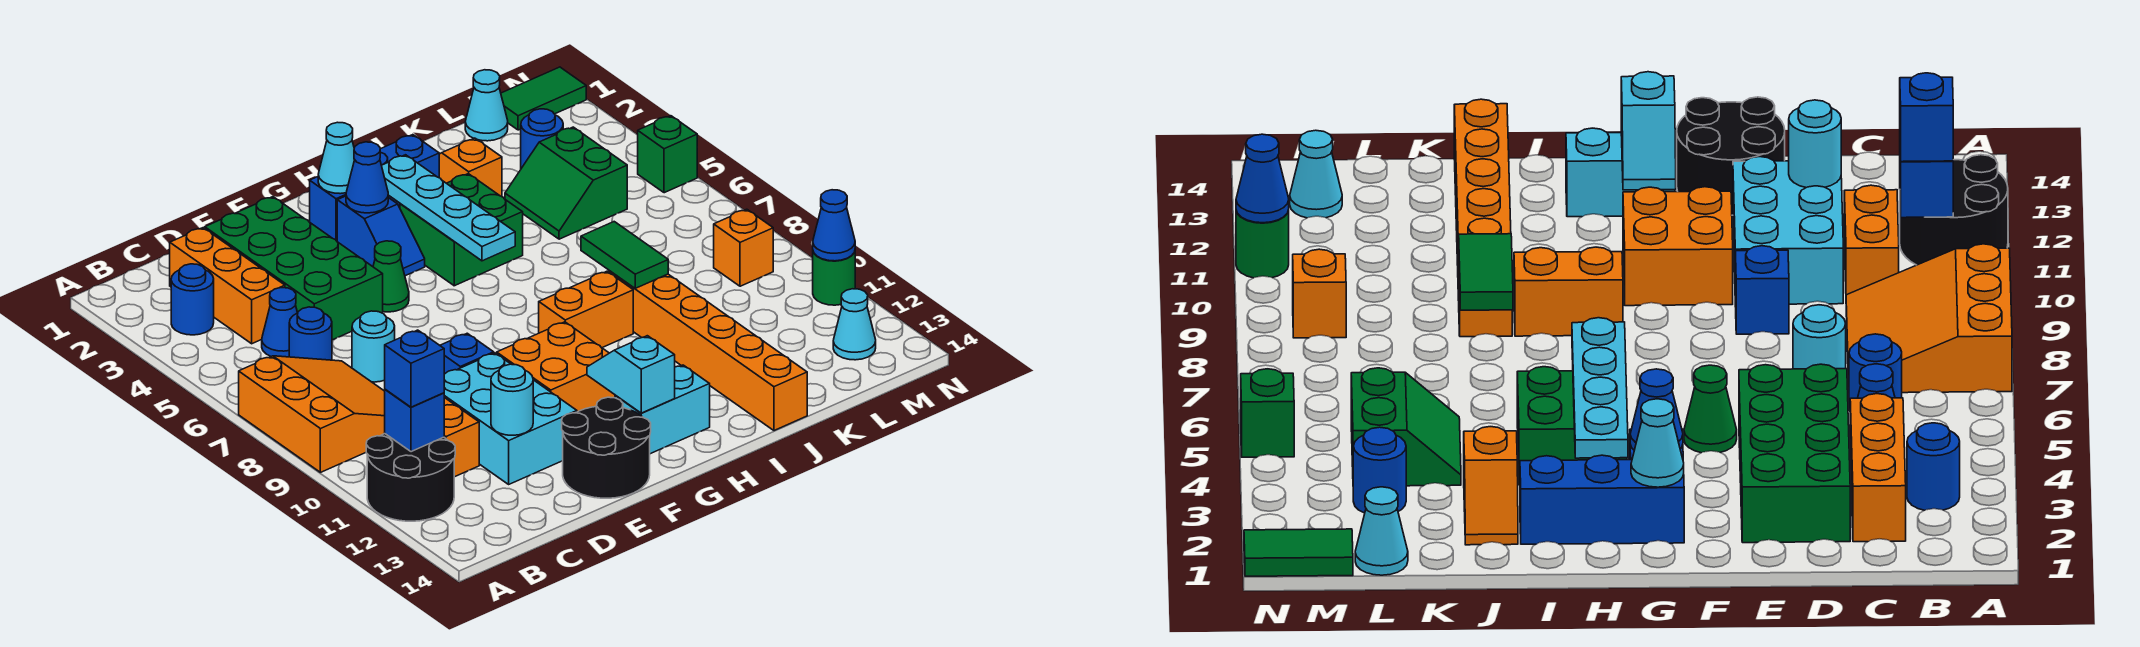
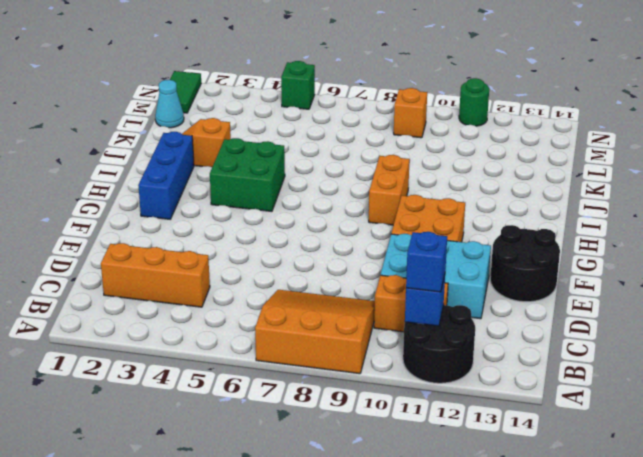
none -> blue 1x1 round brick [171,264,214,335]
none -> blue 1x1 cone [262,288,297,357]
none -> blue 1x1 round brick [289,307,332,360]
none -> green 2x4 brick [205,197,383,340]

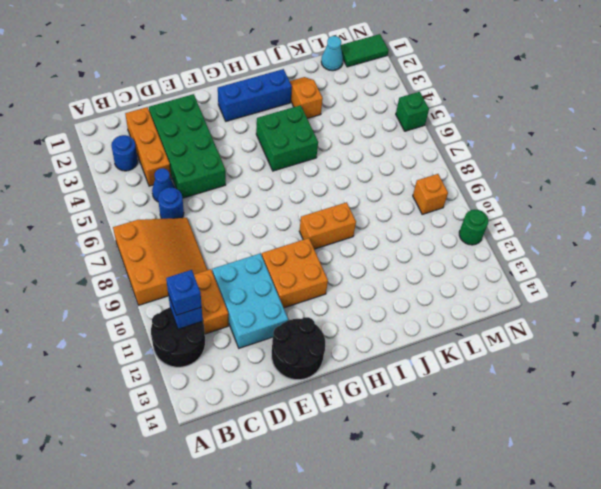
none -> cyan 1x1 round brick [352,311,395,382]
none -> blue 1x1 brick [440,333,494,374]
none -> green 1x1 cone [373,241,409,312]
none -> blue 1x2 slope [337,196,425,276]

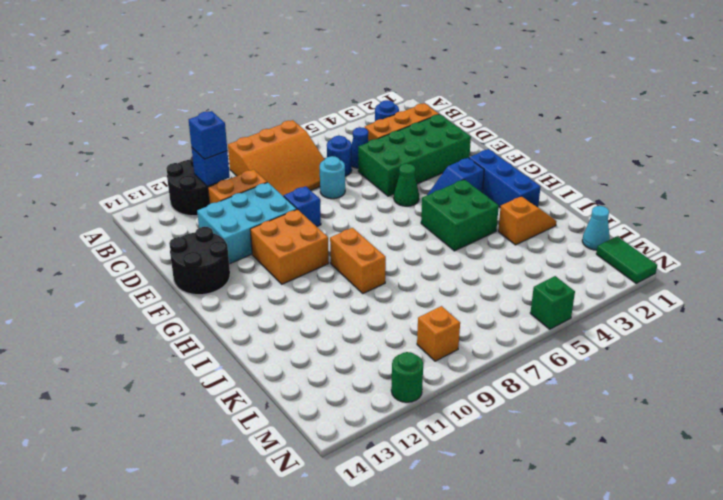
none -> cyan 1x2 brick [615,365,710,454]
none -> orange 1x6 brick [609,271,807,431]
none -> green 2x2 slope [505,127,627,239]
none -> blue 1x1 round brick [521,109,563,168]

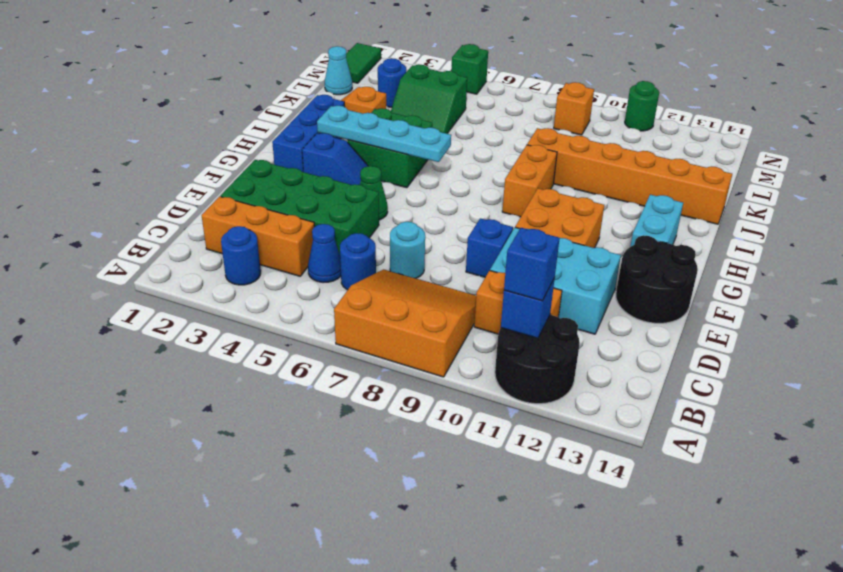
none -> cyan 1x1 cone [833,289,876,360]
none -> cyan 1x1 round brick [491,364,533,435]
none -> cyan 1x1 cone [318,122,355,194]
none -> blue 1x1 cone [346,142,388,213]

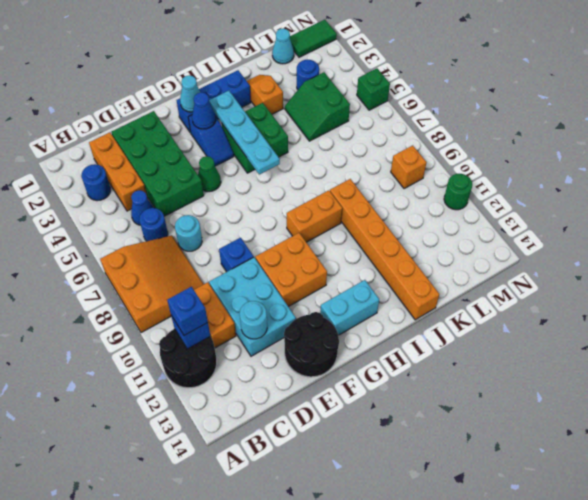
none -> cyan 1x1 cone [833,289,876,360]
none -> cyan 1x2 slope [587,336,675,413]
none -> green 1x2 tile [581,222,668,288]
none -> blue 1x1 cone [813,190,855,261]

